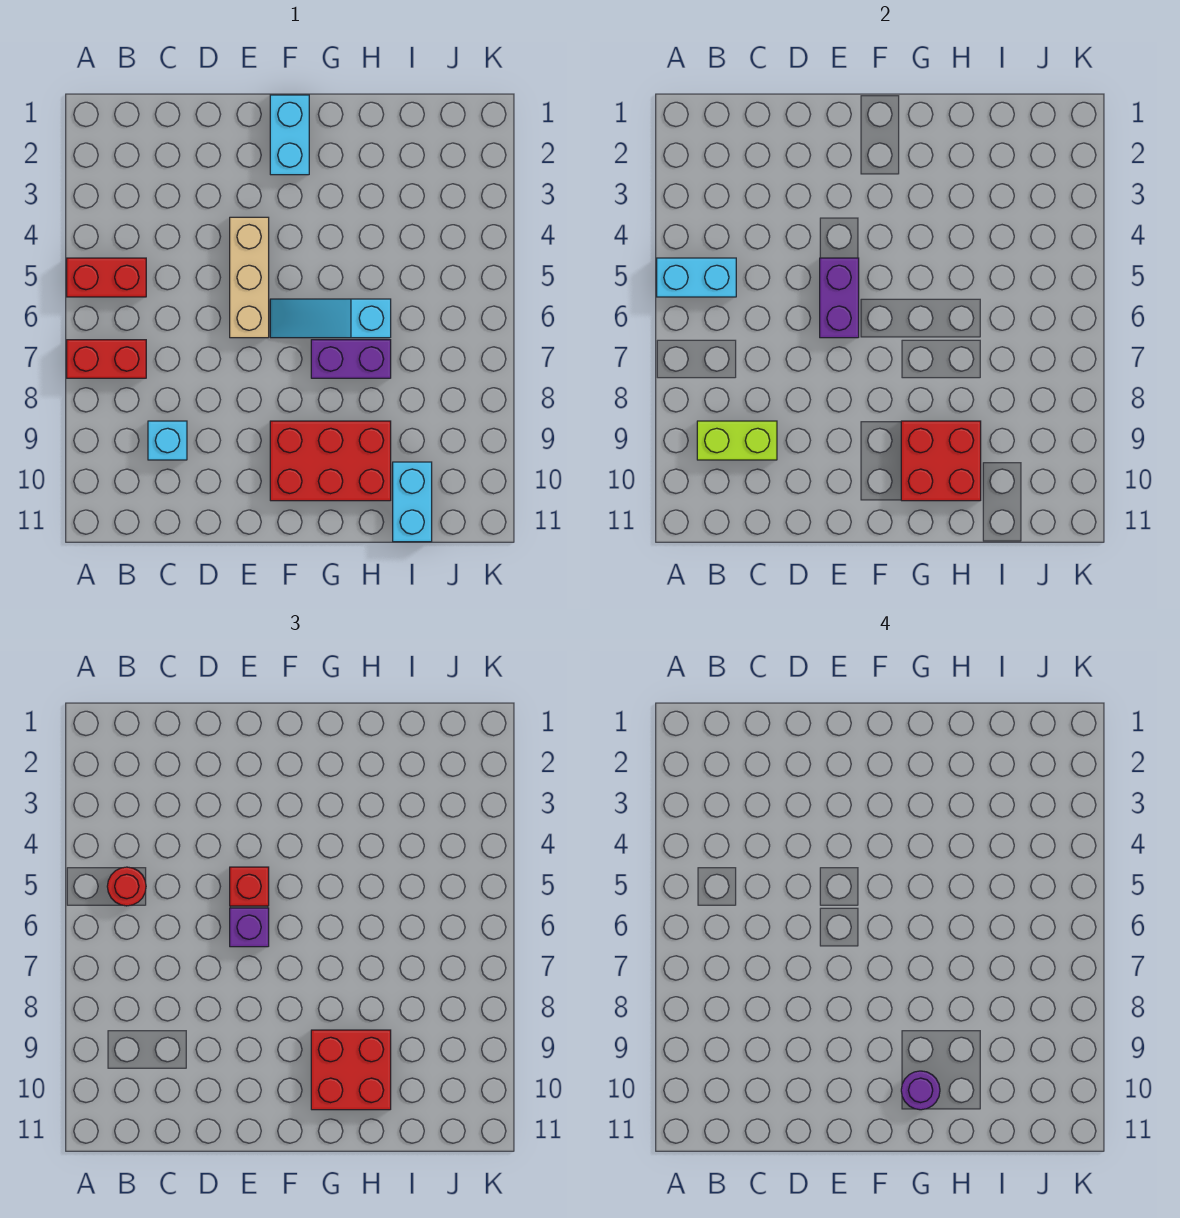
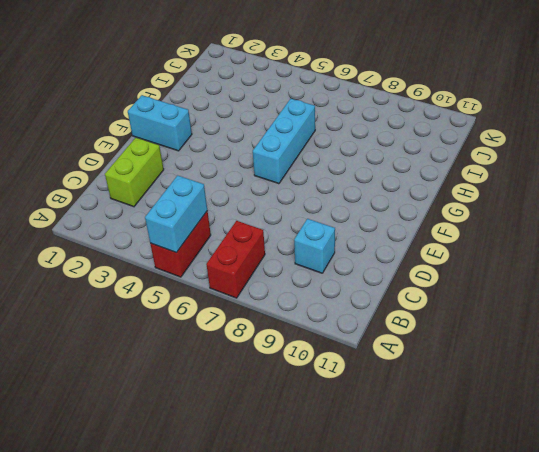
lime 1x2 brick [105,138,164,207] -> lime 1x2 brick moved to [697,421,777,460]
cyan 1x3 brick [253,99,315,184] -> cyan 1x3 slope [270,299,391,338]
none -> tan 1x3 brick [230,217,269,338]
none -> red 2x3 brick [270,421,391,501]
none -> purple 1x2 brick [311,340,391,378]

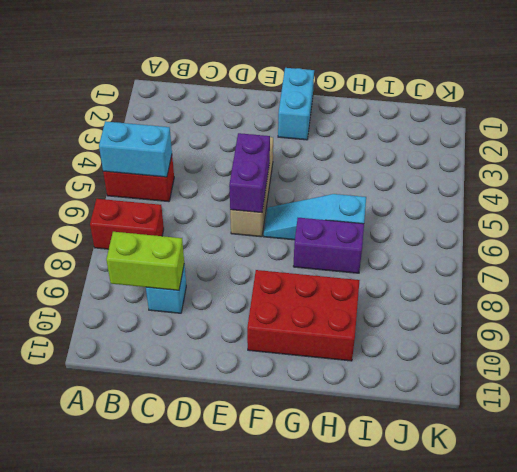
none -> cyan 1x2 brick [393,462,432,542]
none -> red 2x2 brick [901,421,981,501]
none -> red 1x1 round brick [107,867,146,906]

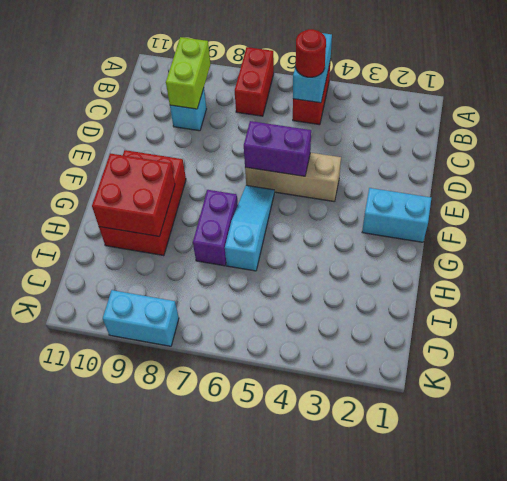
cyan 1x2 brick [103,290,179,346] -> cyan 1x2 brick moved to [393,462,432,542]
none -> red 1x1 brick [230,867,269,906]
none -> purple 1x1 brick [230,908,269,947]
none -> red 2x2 brick [311,1030,391,1110]

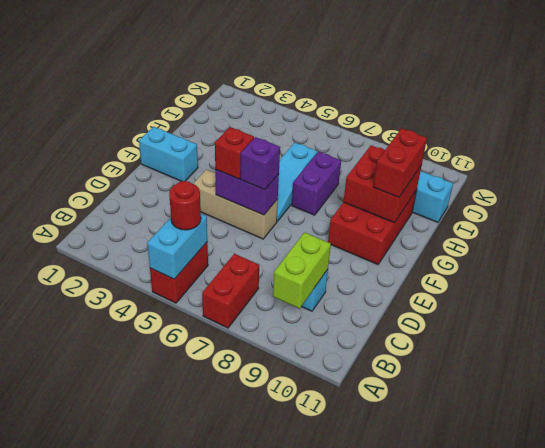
red 1x2 brick [373,128,427,197] -> red 2x2 brick [311,1030,391,1110]
none -> purple 1x1 round brick [901,1071,940,1110]

